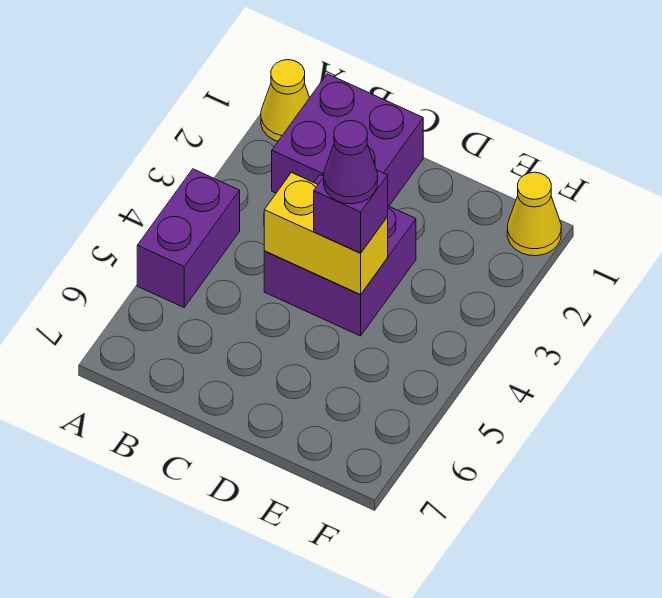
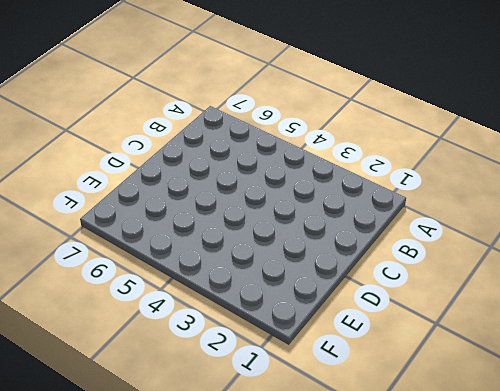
none -> yellow 1x1 cone [261,60,310,141]
none -> purple 1x2 brick [137,169,240,307]

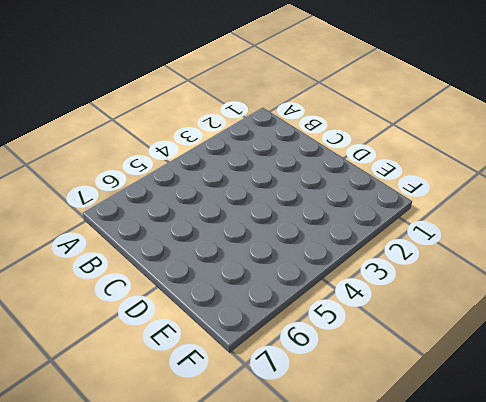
none -> yellow 1x1 cone [261,60,310,141]
none -> purple 1x2 brick [137,169,240,307]

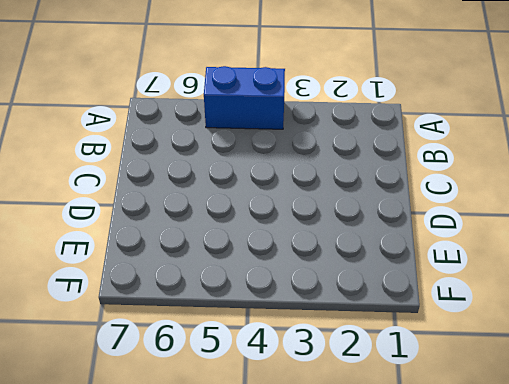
blue 1x2 brick [204,66,285,129] -> purple 1x2 brick [137,169,240,307]
none -> yellow 1x1 cone [261,60,310,141]
none -> purple 2x2 brick [272,74,423,206]

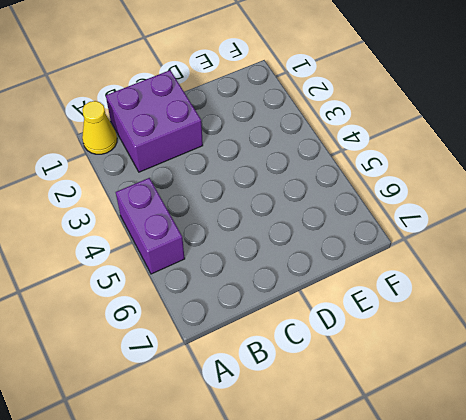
none -> purple 2x2 brick [264,175,416,336]
none -> yellow 1x1 cone [507,172,561,256]

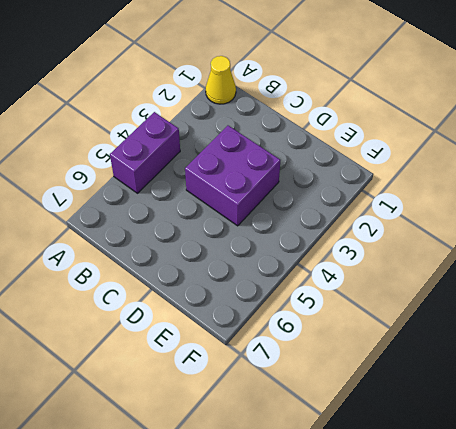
none -> purple 2x2 brick [272,74,423,206]
none -> yellow 1x1 cone [507,172,561,256]

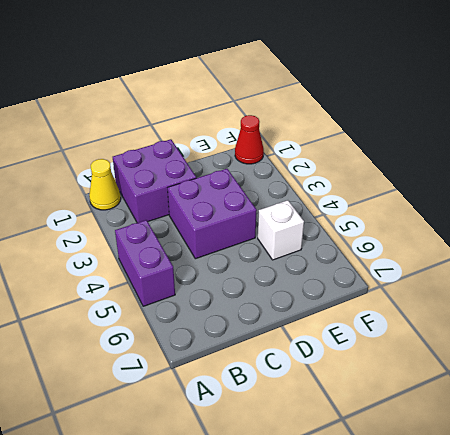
white 1x1 brick [258,200,304,260] -> none
red 1x1 cone [235,115,264,164] -> yellow 1x1 cone [507,172,561,256]
none -> yellow 1x2 brick [264,173,388,295]
none -> purple 1x1 brick [314,170,388,253]

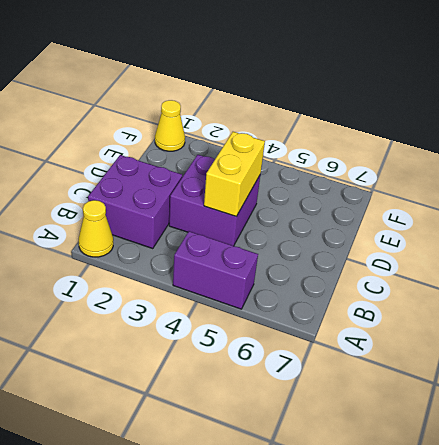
none -> purple 1x1 brick [314,170,388,253]
none -> purple 1x1 cone [324,121,378,204]

